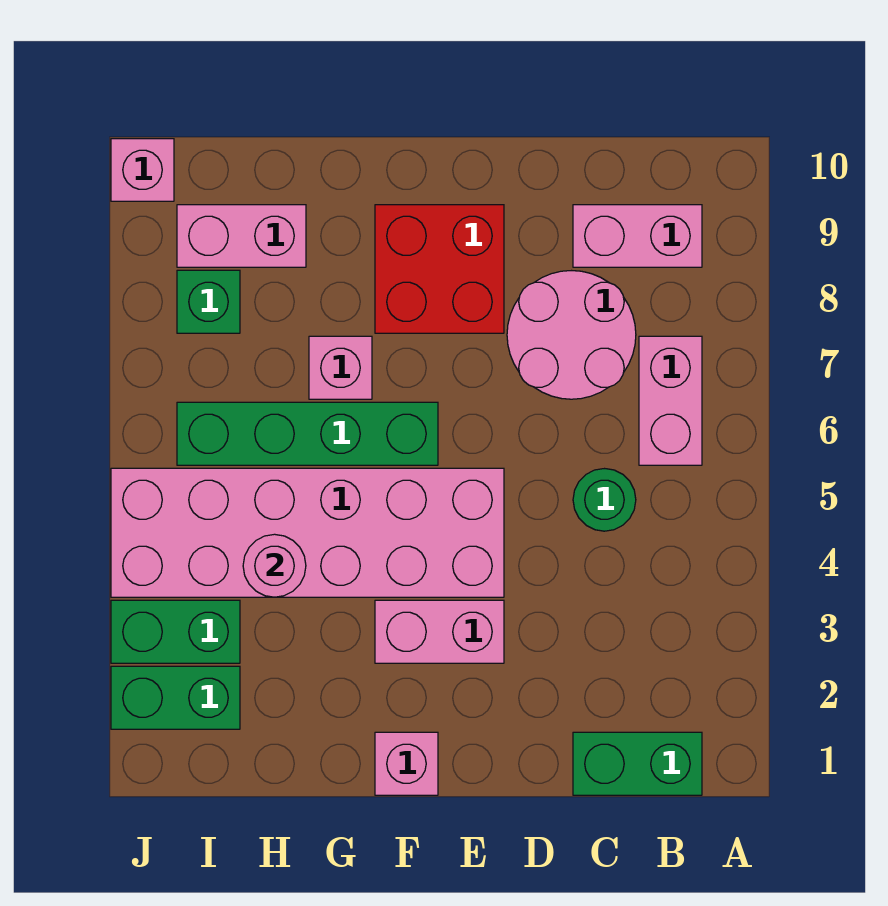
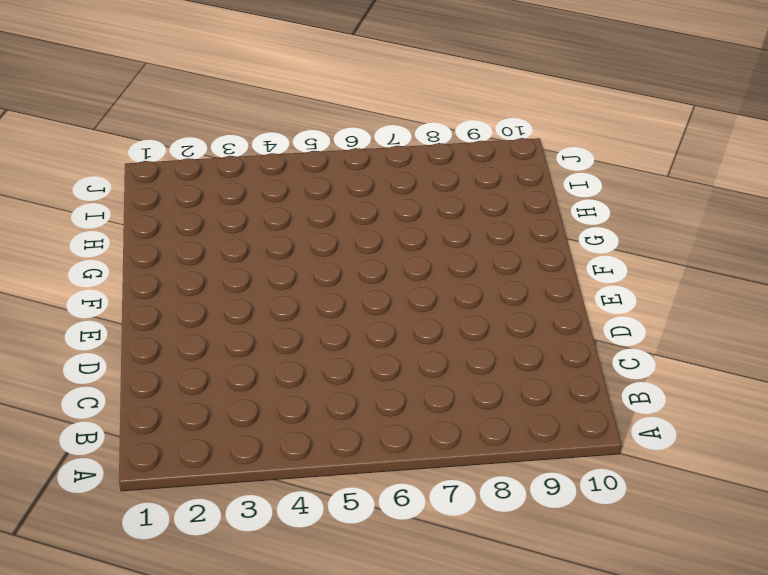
none -> green 1x2 brick [573,732,702,795]
none -> pink 1x2 brick [639,336,702,465]
none -> pink 1x2 brick [573,205,702,267]

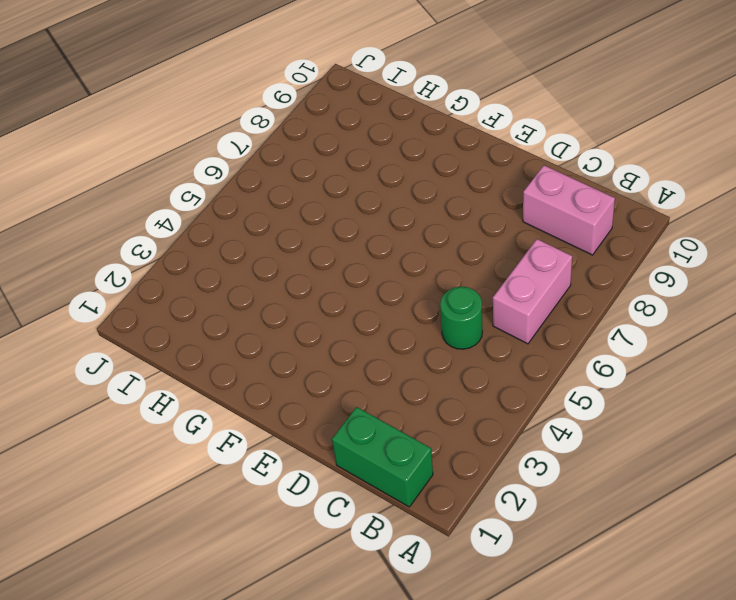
none -> pink 2x2 round brick [507,271,636,399]
none -> pink 1x2 brick [375,600,504,663]
none -> pink 2x6 brick [111,468,504,597]

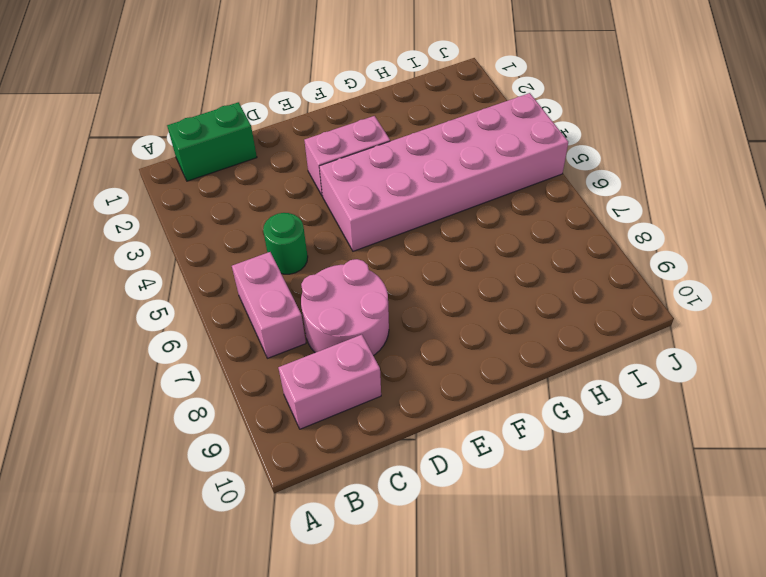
none -> red 2x2 brick [375,205,504,333]
none -> pink 1x1 brick [375,732,438,795]
none -> green 1x4 brick [177,402,438,465]

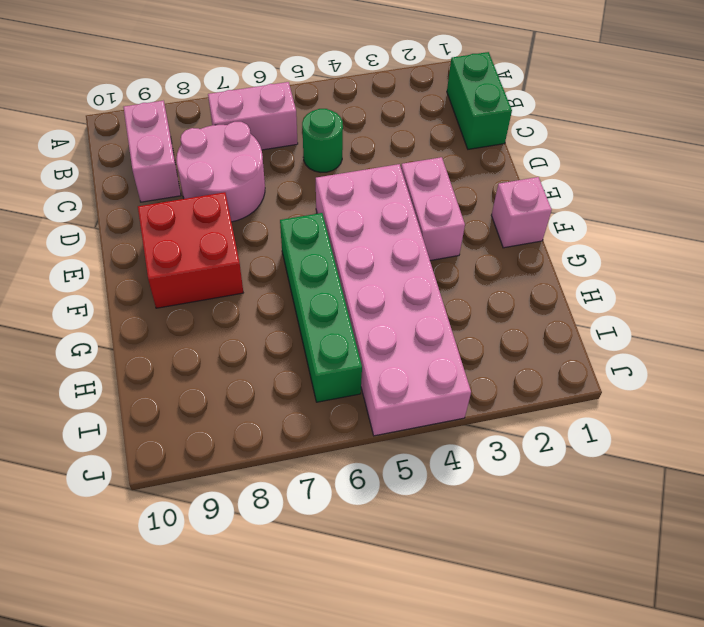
none -> pink 1x1 brick [309,336,372,399]
none -> pink 1x2 brick [177,205,306,267]
none -> green 1x2 brick [111,666,240,729]

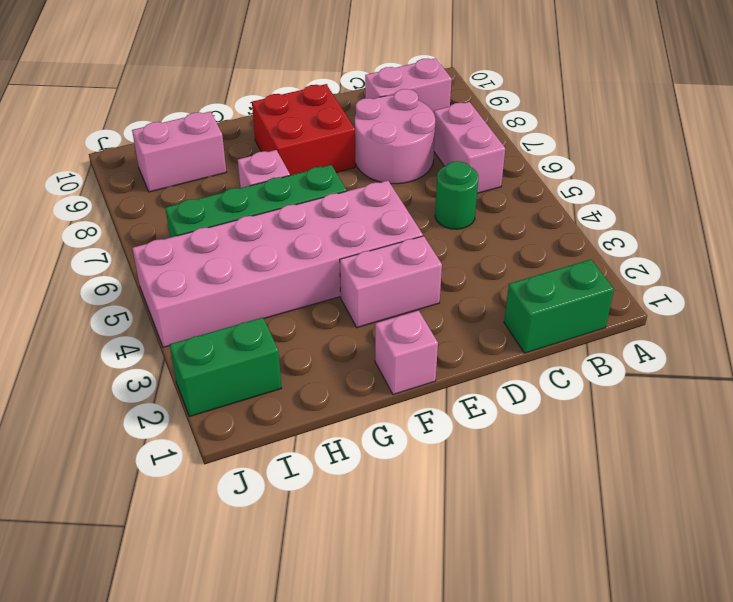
none -> green 1x2 brick [111,600,240,663]
none -> green 1x1 brick [177,270,240,333]
none -> pink 1x1 brick [111,139,174,201]

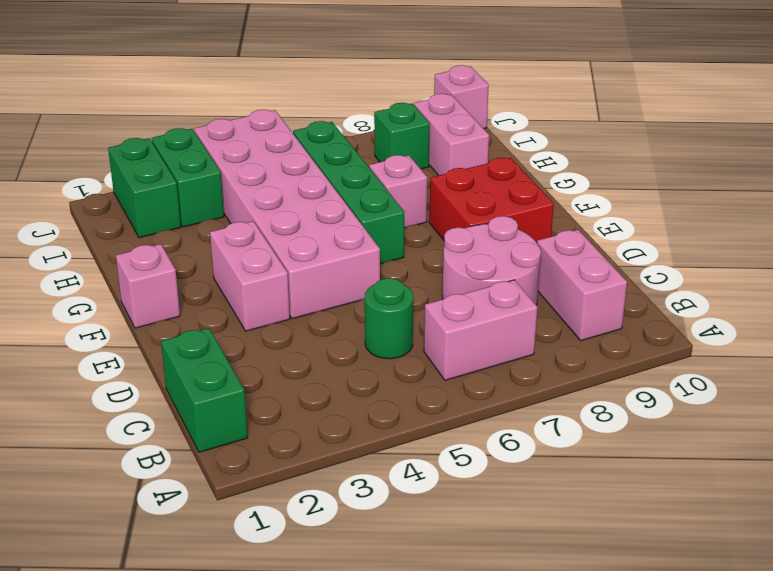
none -> pink 1x1 round brick [243,534,306,597]

